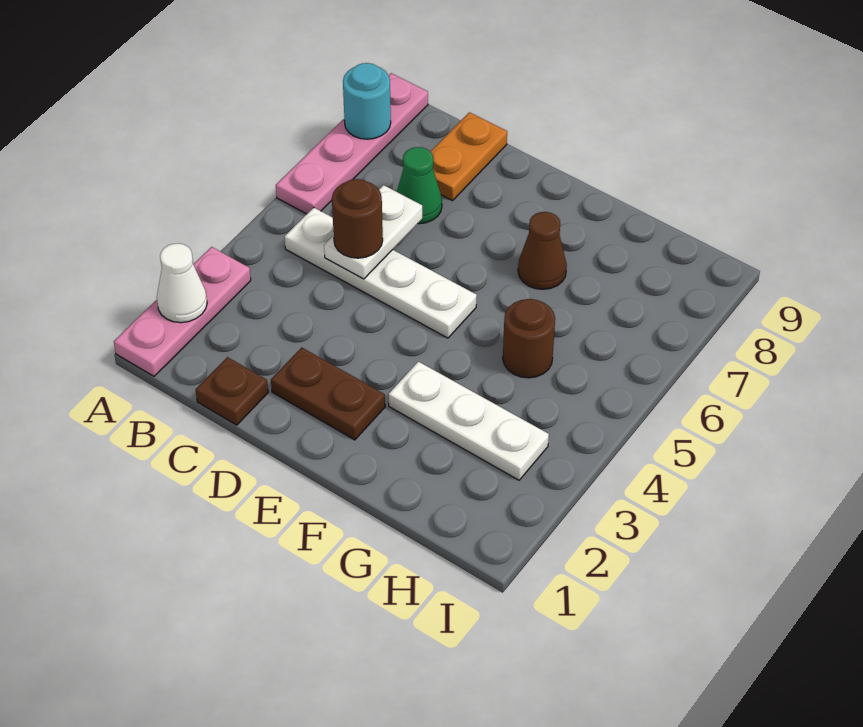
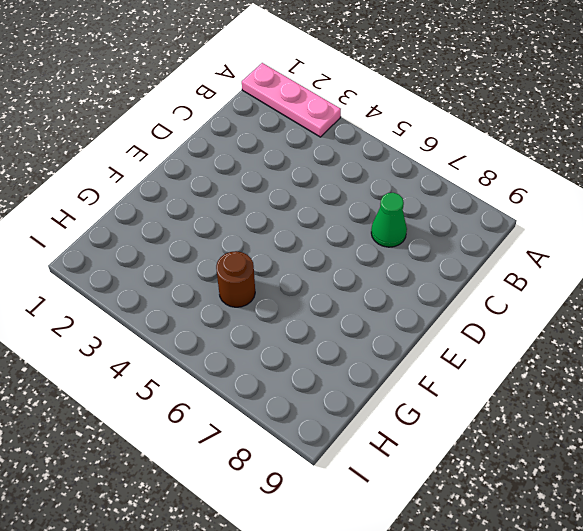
none -> pink 1x4 plate [276,73,428,214]
none -> white 1x4 plate [285,208,477,338]
none -> brown 1x1 plate [196,357,268,425]

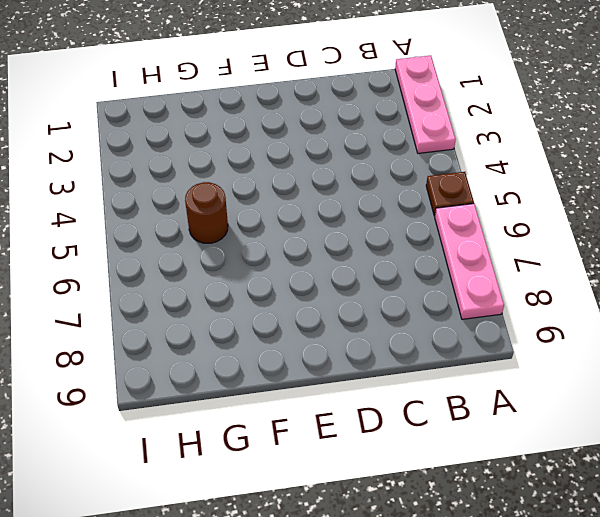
brown 1x1 plate [426,172,474,216] -> brown 1x1 plate moved to [196,357,268,425]
pink 1x3 plate [435,204,504,319] -> pink 1x4 plate [276,73,428,214]
none -> white 1x4 plate [285,208,477,338]
none -> green 1x1 cone [397,147,442,224]
none -> orange 1x2 plate [430,112,507,201]

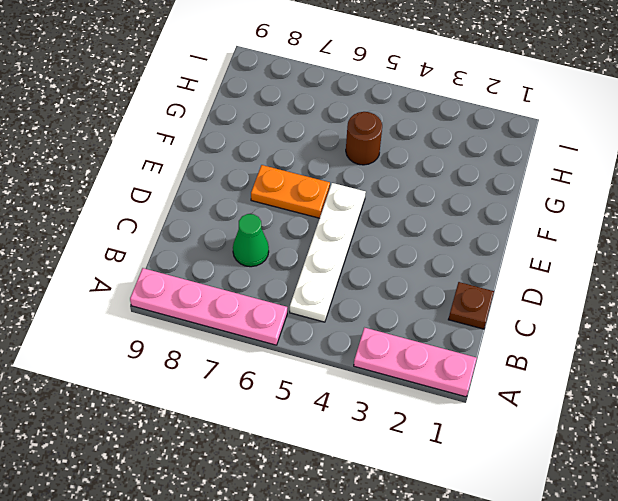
orange 1x2 plate [251,165,330,218] -> orange 1x2 plate moved to [430,112,507,201]
none -> brown 1x2 plate [271,347,385,440]
none -> white 1x3 plate [389,362,549,480]
none -> brown 1x1 cone [518,212,567,289]

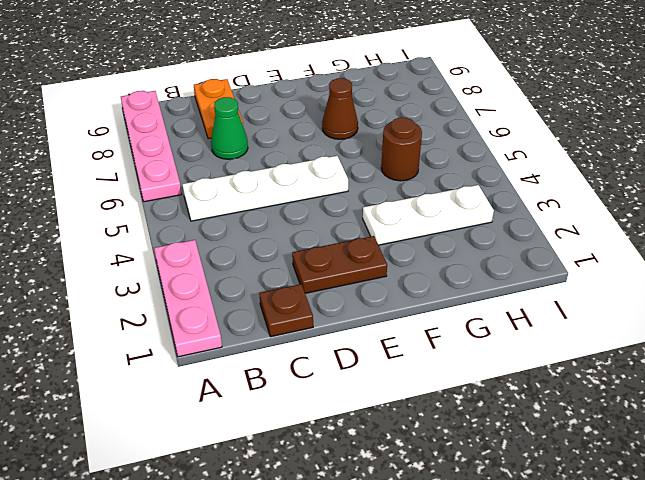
none -> white 1x1 cone [157,243,207,323]
none -> cyan 1x1 round brick [343,63,391,139]
none -> white 1x2 plate [324,185,422,279]

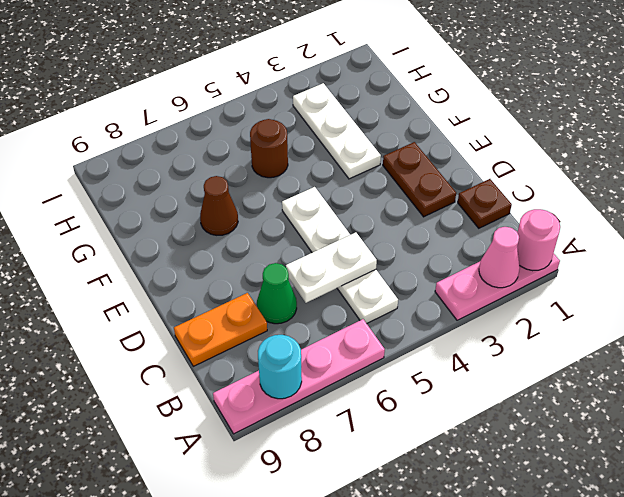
pink 1x1 round brick [517,209,560,271] -> none
pink 1x1 cone [479,227,520,288] -> white 1x1 cone [157,243,207,323]
none -> brown 1x1 round brick [332,179,383,258]

